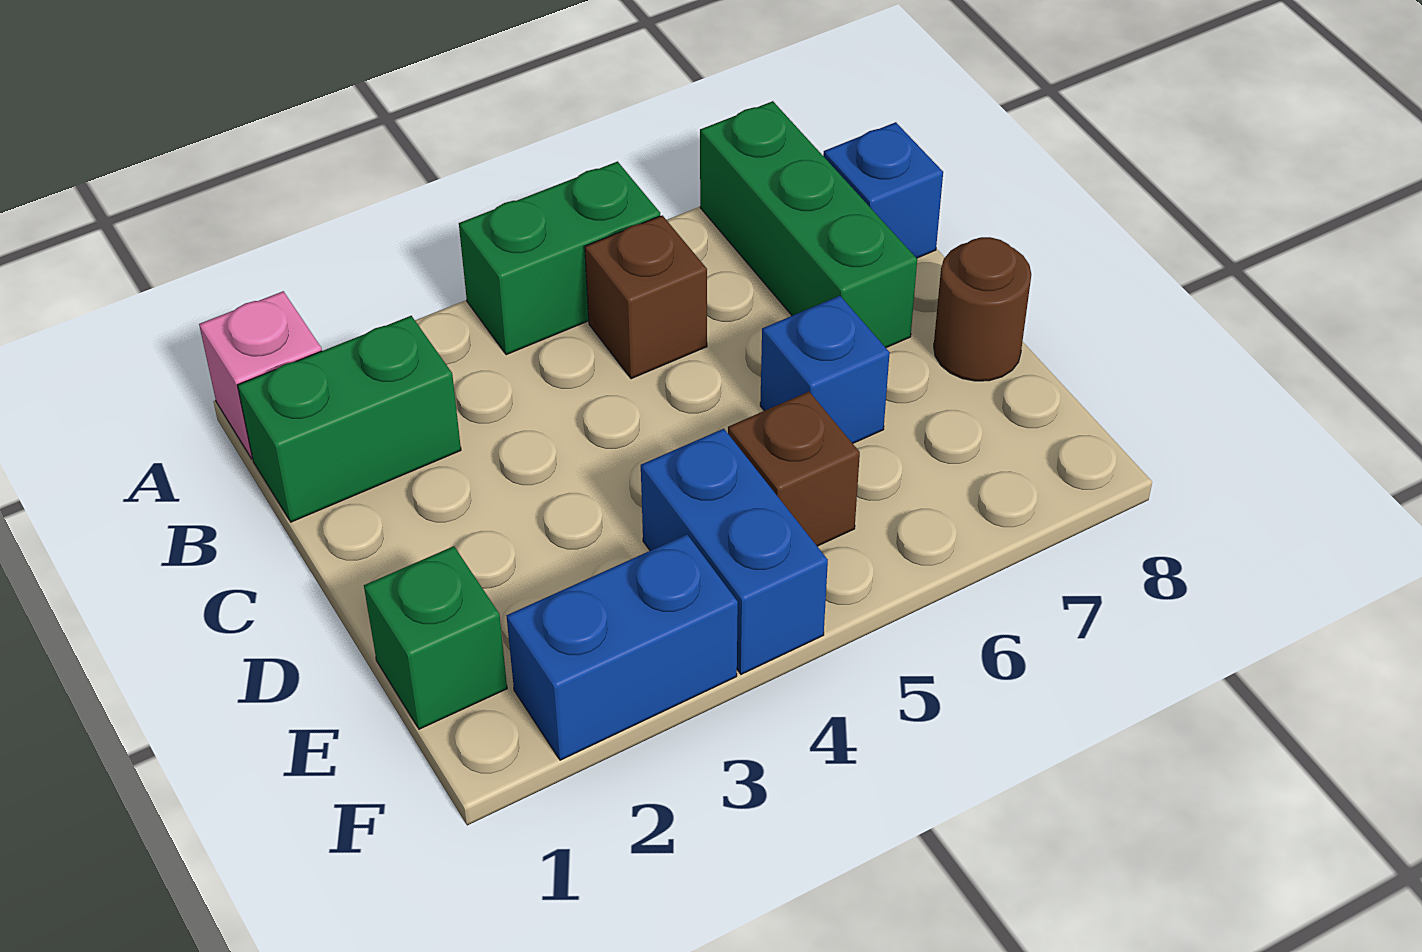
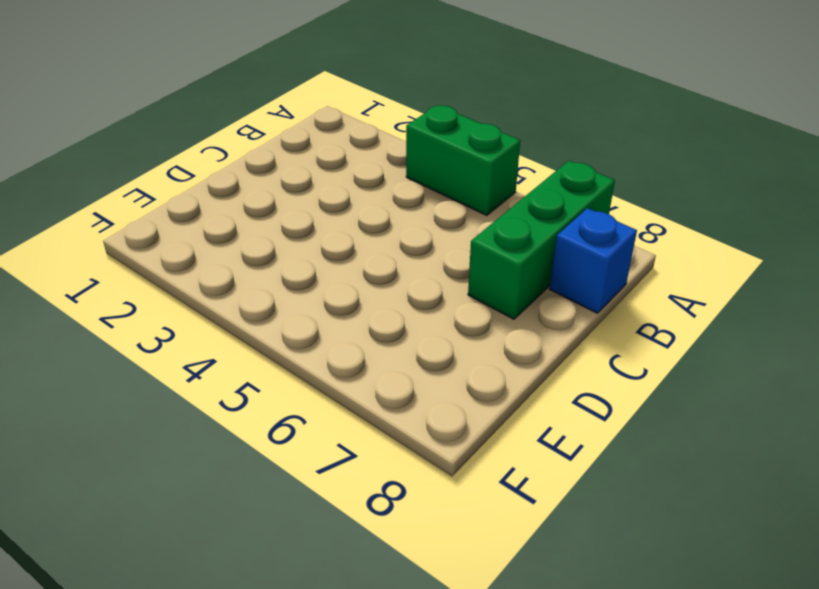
none -> pink 1x1 brick [199,291,322,459]
none -> green 1x2 brick [238,316,461,522]
none -> brown 1x1 brick [585,215,707,379]

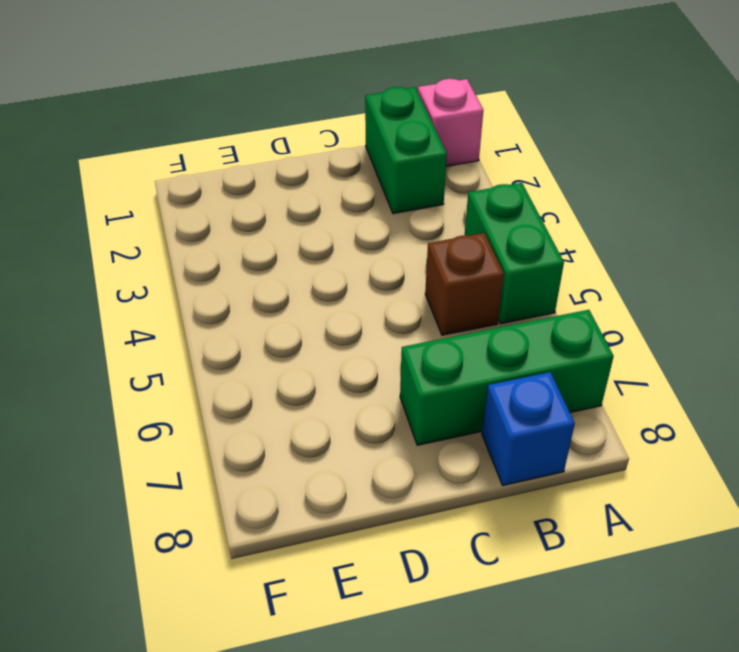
none -> blue 1x1 brick [760,296,890,443]
none -> brown 1x1 round brick [934,237,1031,381]
none -> green 1x1 brick [364,546,507,729]

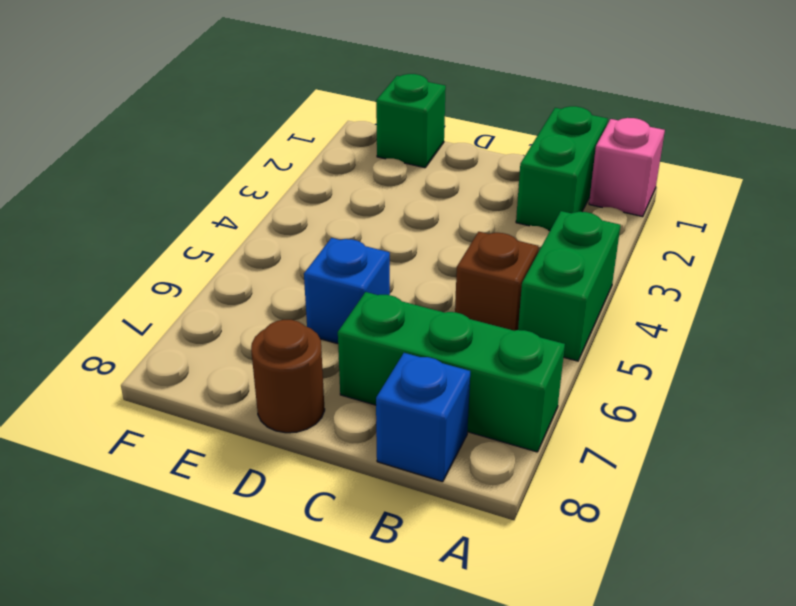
none -> blue 1x2 brick [641,429,828,674]
none -> brown 1x1 brick [728,392,860,546]
none -> blue 1x2 brick [507,534,738,760]

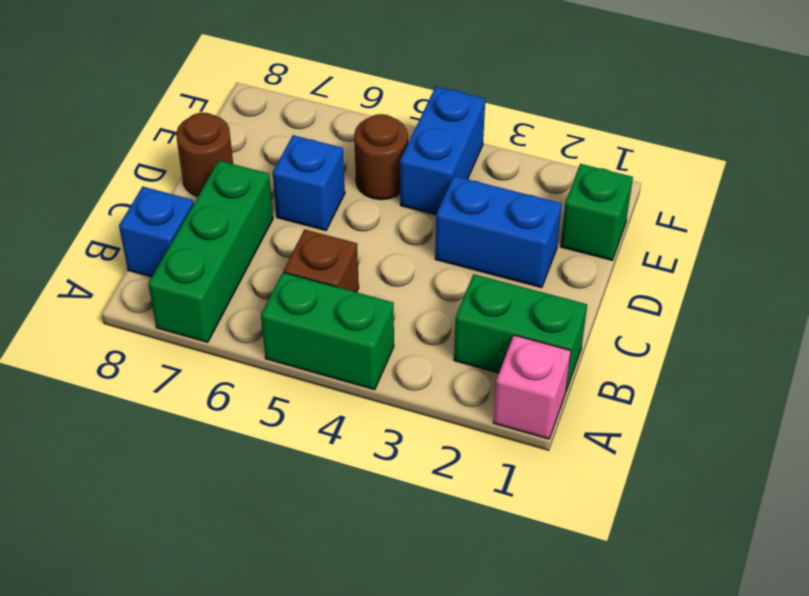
blue 1x2 brick [435,176,562,288] -> blue 1x2 brick moved to [507,534,738,760]
brown 1x1 round brick [354,114,408,200] -> brown 1x1 brick [728,392,860,546]

